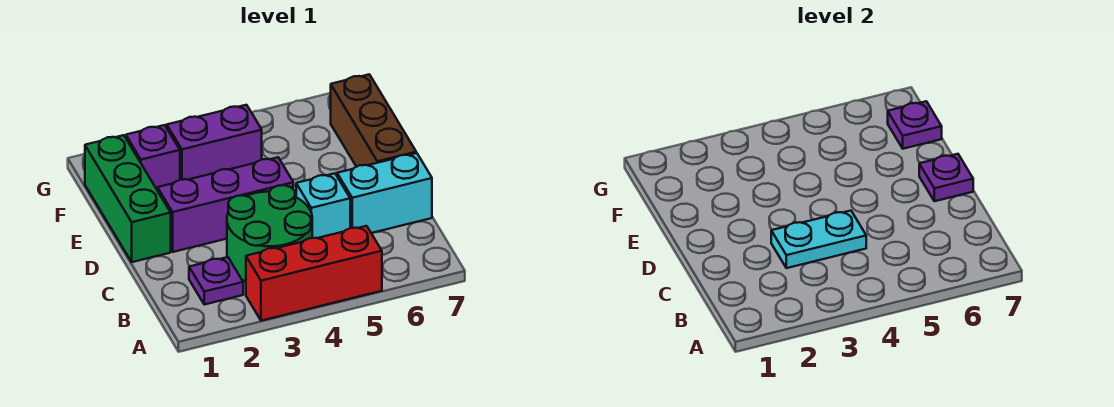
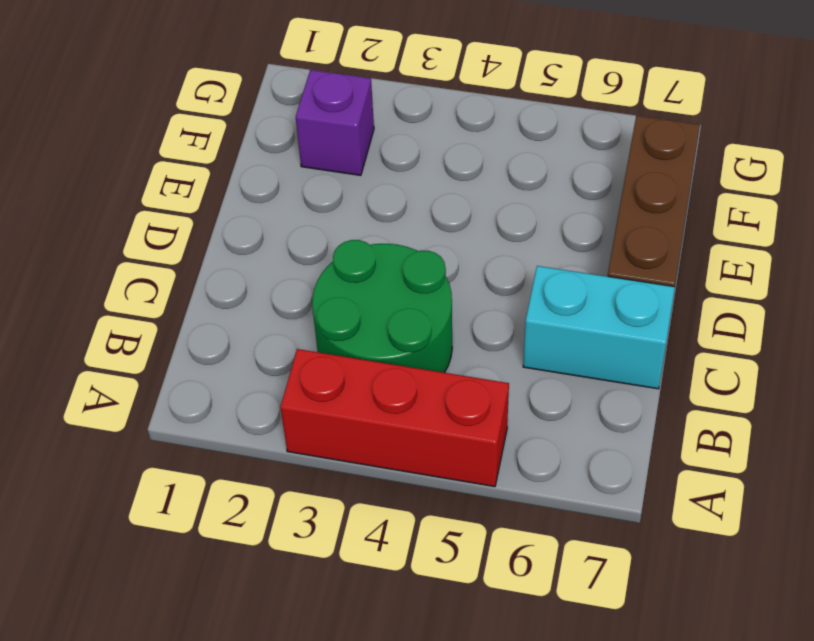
none -> purple 1x1 plate [189,257,243,305]
none -> cyan 1x1 brick [296,173,350,238]
none -> green 1x3 brick [85,135,171,262]

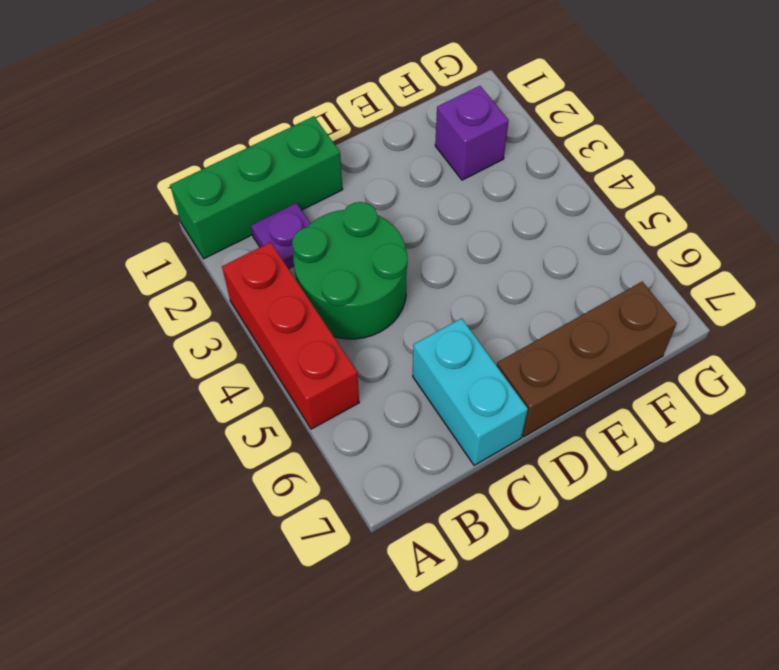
green 1x3 brick [170,116,343,259] -> green 1x3 brick moved to [85,135,171,262]
none -> cyan 1x1 brick [296,173,350,238]
none -> purple 1x3 brick [158,157,293,252]
none -> purple 1x2 brick [167,105,262,180]

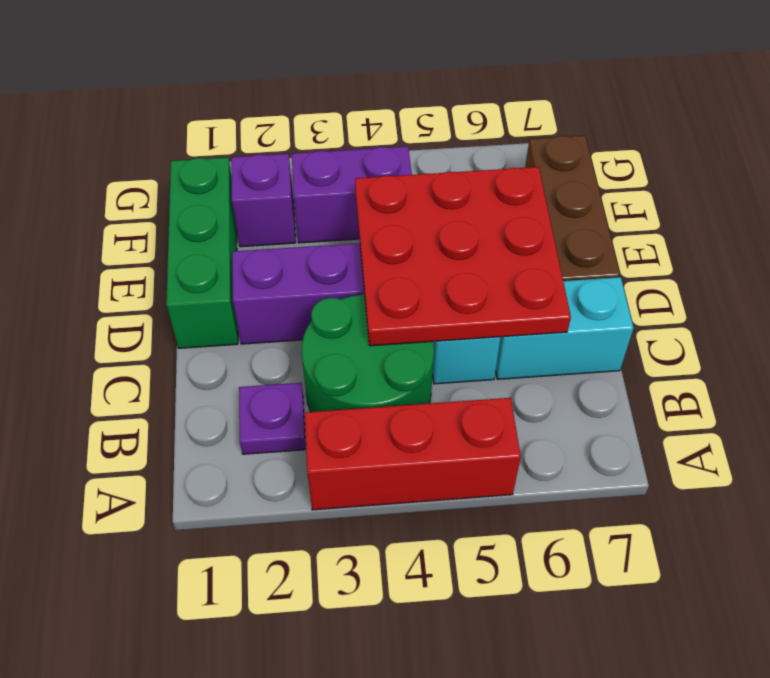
red 3x3 plate [355,167,571,346] -> cyan 1x2 plate [771,211,866,268]
none -> purple 1x1 plate [919,154,973,201]
none -> purple 1x1 plate [888,101,942,149]

